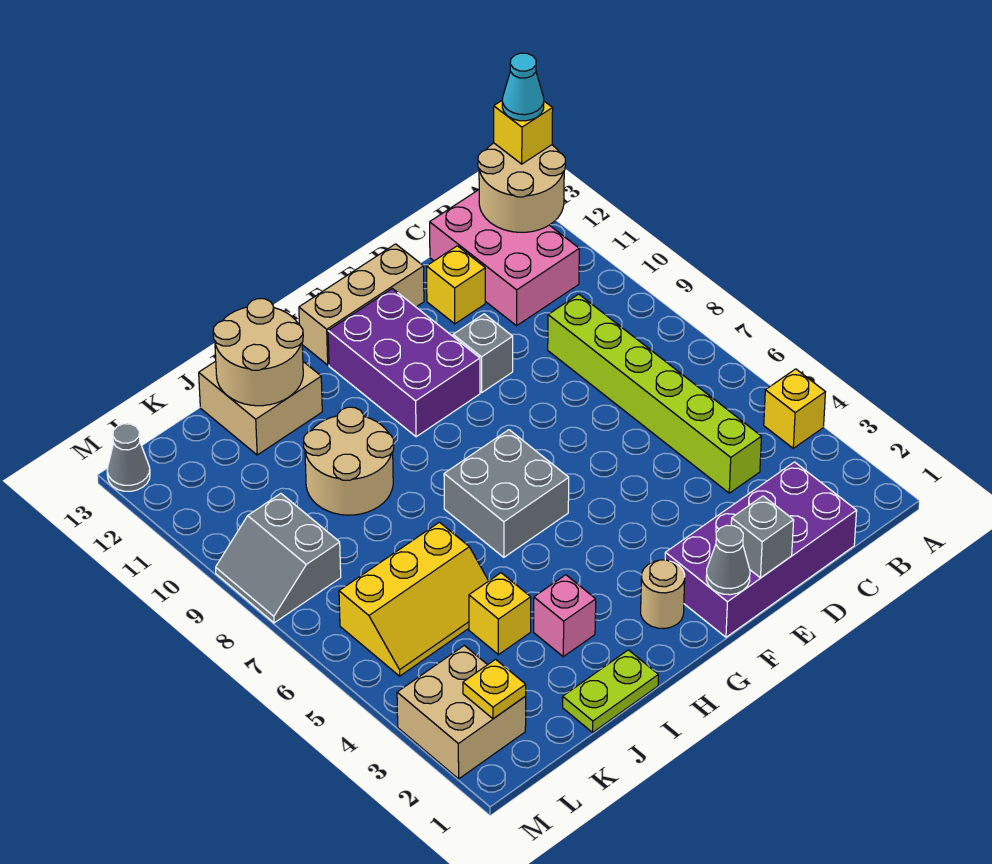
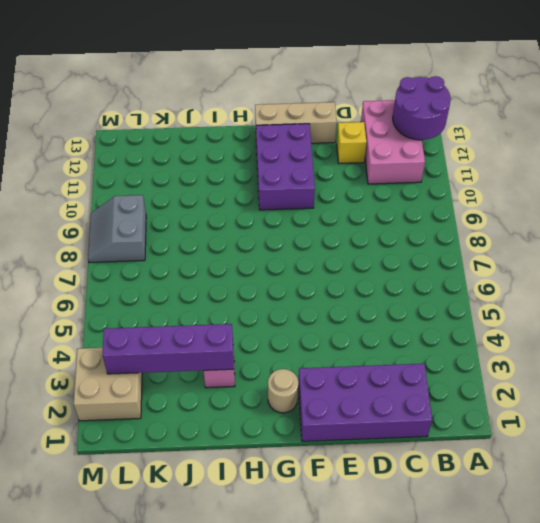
purple 2x2 round brick [393,76,451,140] -> tan 2x2 round brick [478,143,565,232]
purple 1x4 brick [102,324,234,374] -> none
none -> yellow 1x1 brick [764,369,825,448]
none -> lime 1x6 brick [548,294,761,493]
none -> grey 1x1 brick [453,314,513,392]

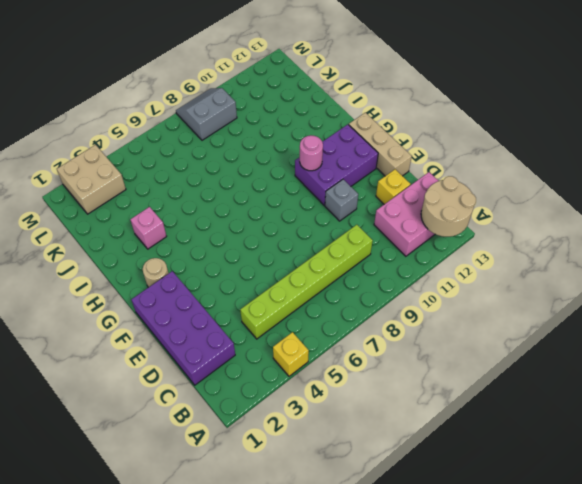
pink 1x1 round brick [300,135,323,171] -> none
none -> grey 2x2 brick [444,430,569,557]
none -> lime 1x2 plate [563,650,658,732]
none -> tan 2x2 round brick [304,407,394,515]

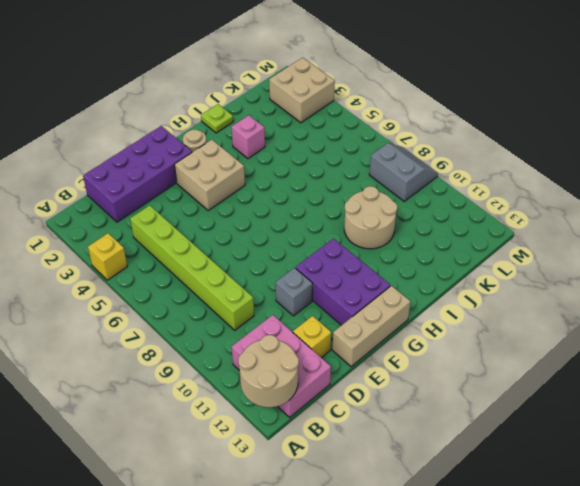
tan 2x2 brick [174,140,245,210] -> tan 2x2 brick moved to [199,361,322,455]
lime 1x1 plate [201,104,233,133] -> lime 1x2 plate [563,650,658,732]
none -> grey 2x2 brick [444,430,569,557]
none -> yellow 1x1 brick [469,573,531,655]
none -> yellow 2x3 slope [339,522,488,676]

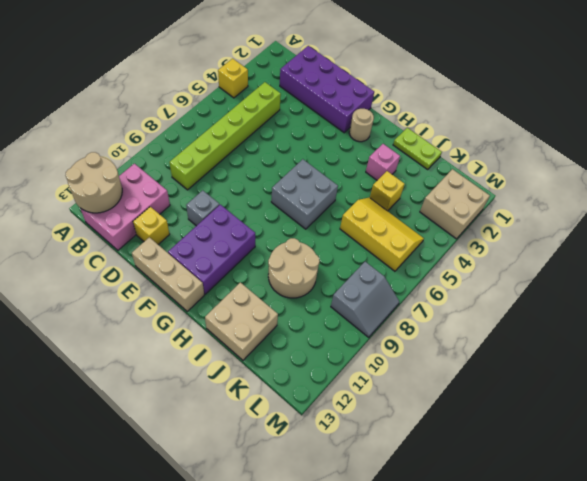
none -> grey 1x1 cone [107,424,150,491]
none -> grey 1x1 brick [731,496,794,578]
none -> grey 1x1 cone [706,525,750,595]

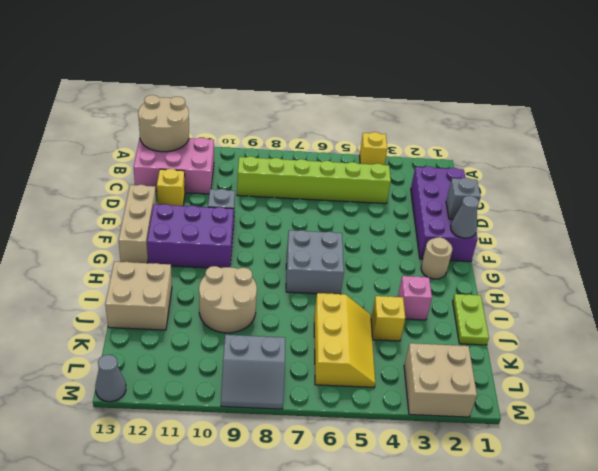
none -> tan 2x2 round brick [213,299,303,406]
none -> yellow 1x1 plate [463,659,526,719]
none -> yellow 1x1 brick [494,101,553,164]

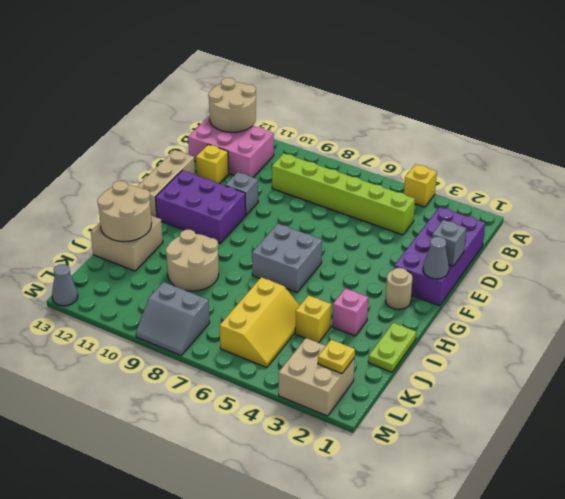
none -> yellow 1x1 brick [494,101,553,164]
none -> cyan 1x1 cone [502,53,544,121]

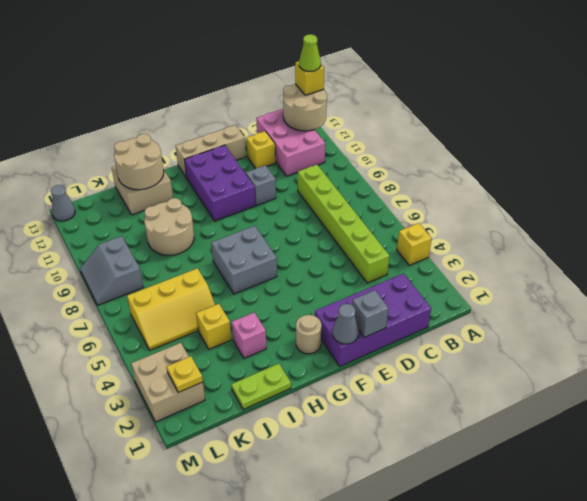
lime 1x1 cone [299,34,321,72] -> cyan 1x1 cone [502,53,544,121]

